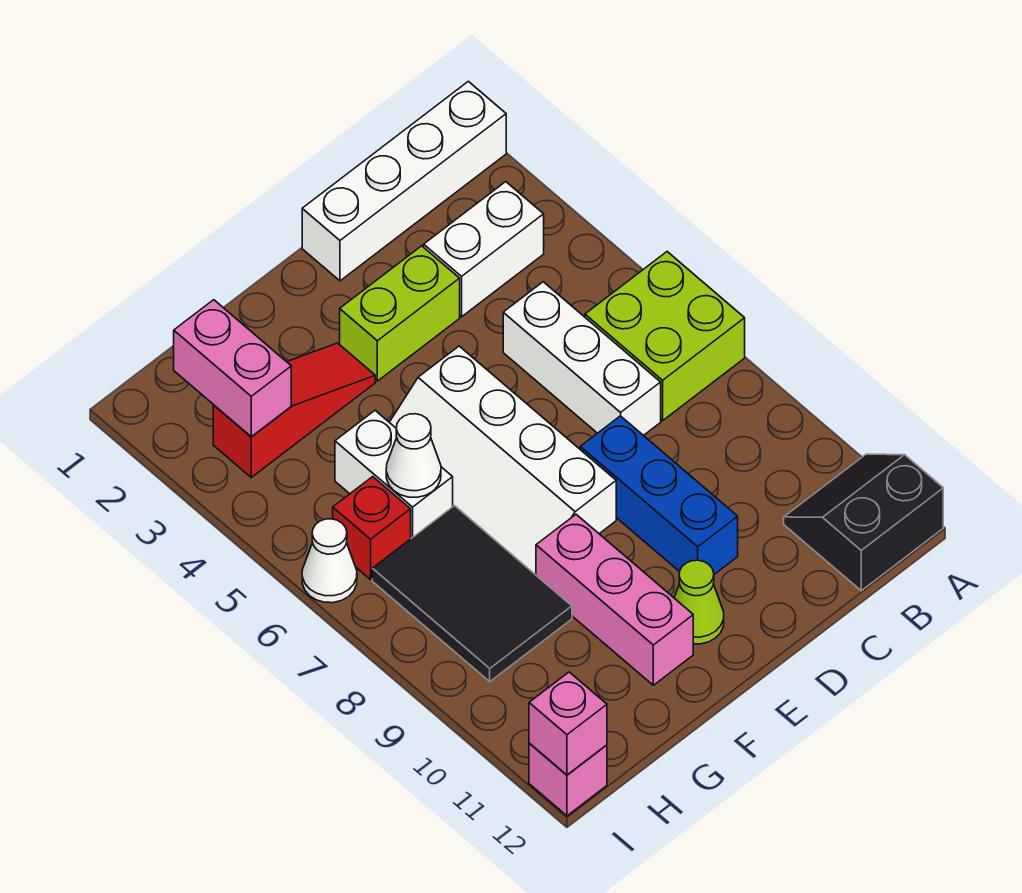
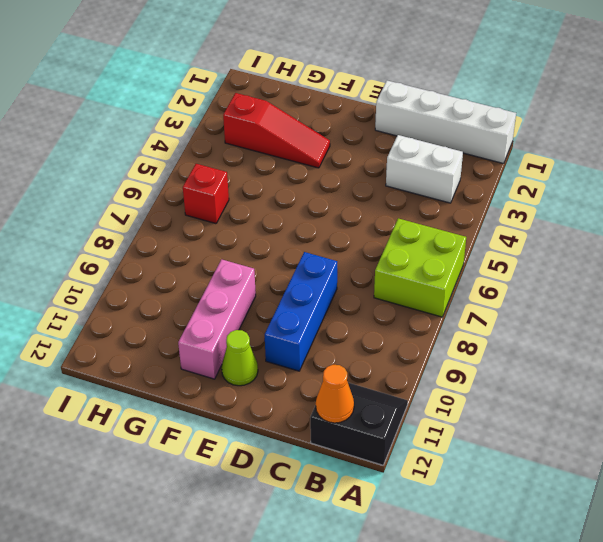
orange 1x1 cone [316,365,354,423] -> none
none -> white 1x3 brick [503,282,661,436]
none -> lime 1x2 brick [340,246,460,381]
none -> white 2x4 slope [389,346,616,575]

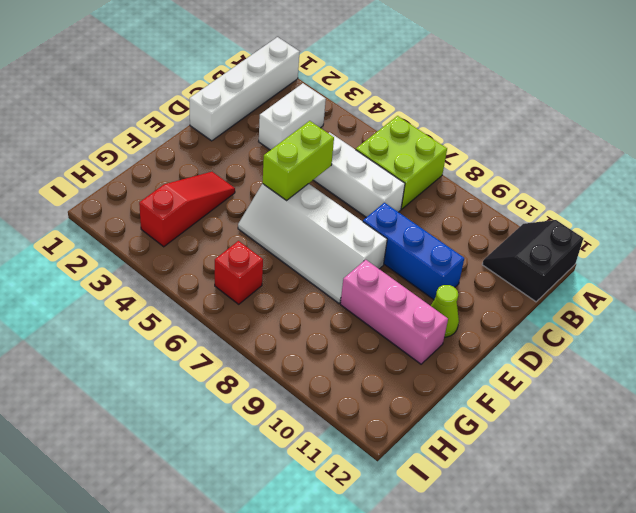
lime 1x2 brick [263,121,334,200] -> lime 1x2 brick moved to [340,246,460,381]
none -> white 1x2 brick [335,411,453,538]
none -> black 2x3 tile [372,506,572,681]
none -> white 1x1 cone [302,519,357,603]

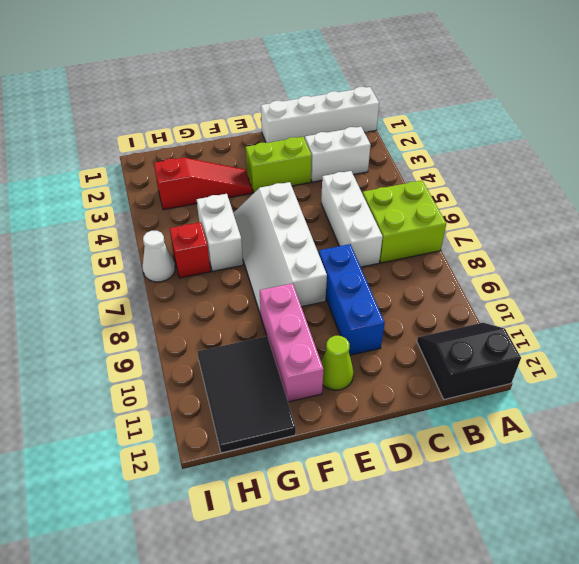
black 2x3 tile [197,336,296,453] -> black 2x3 tile moved to [372,506,572,681]
none -> pink 1x1 brick [529,743,607,816]
none -> white 1x1 cone [386,414,441,497]
none -> pink 1x2 brick [174,300,291,437]

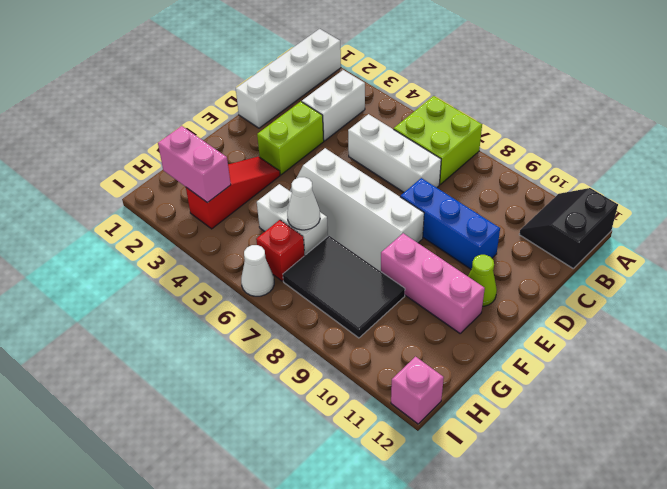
none -> pink 1x1 brick [529,672,607,775]

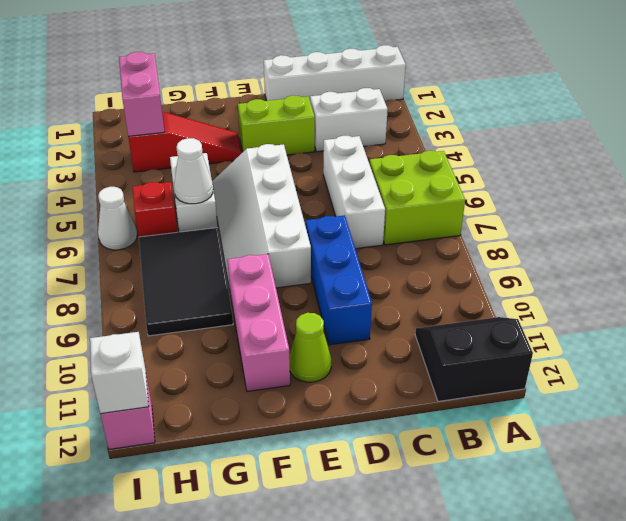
white 1x1 brick [90,332,149,414] -> pink 1x1 brick [529,672,607,775]

